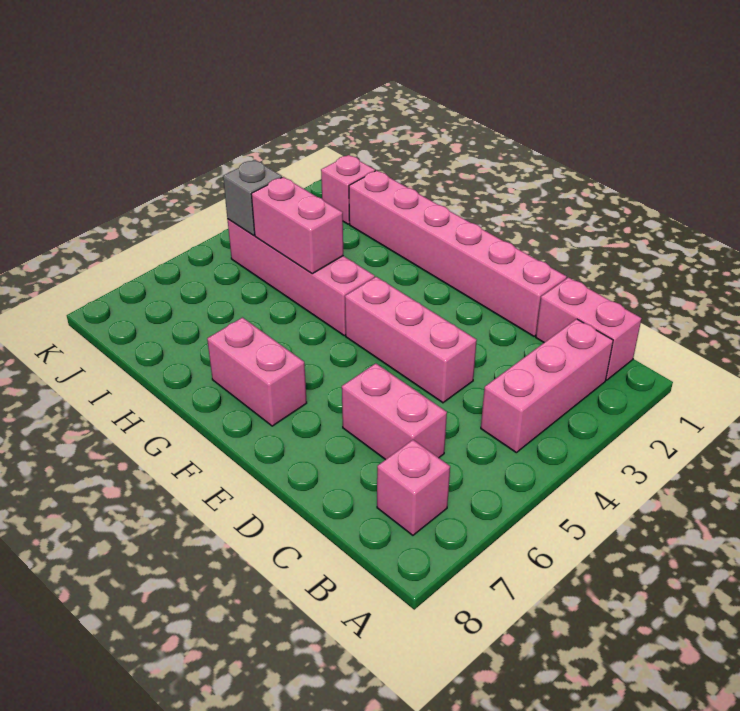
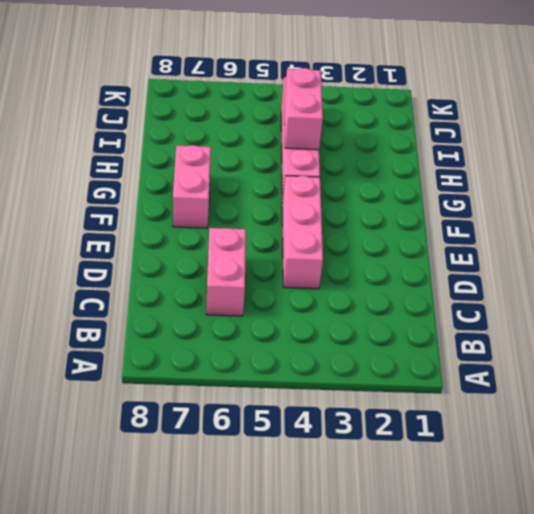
none -> pink 1x2 brick [536,277,642,380]
none -> pink 1x3 brick [481,319,613,453]

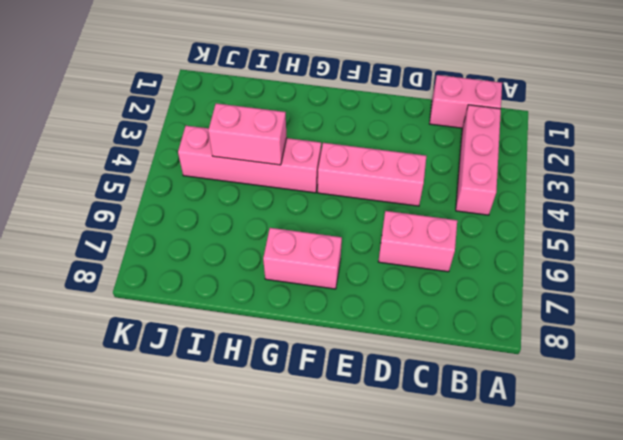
none -> pink 1x1 brick [377,440,450,535]
none -> pink 1x6 brick [349,170,567,336]

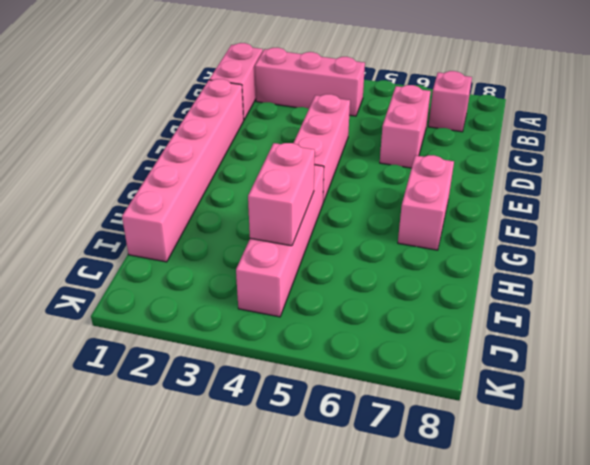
none -> pink 1x1 brick [321,155,375,224]
none -> grey 1x1 brick [223,160,282,236]

